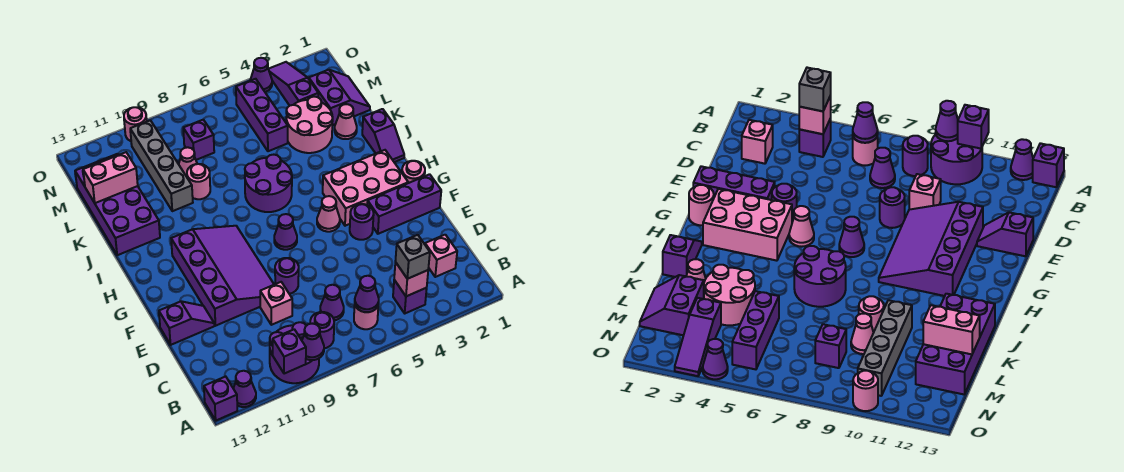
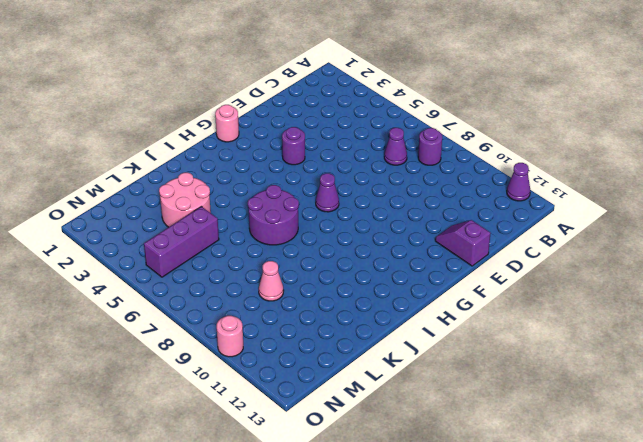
none -> purple 2x2 round brick [270,322,319,383]
none -> purple 1x1 brick [204,376,237,420]
none -> purple 1x1 brick [393,280,427,313]
none -> pink 1x1 round brick [354,306,378,329]

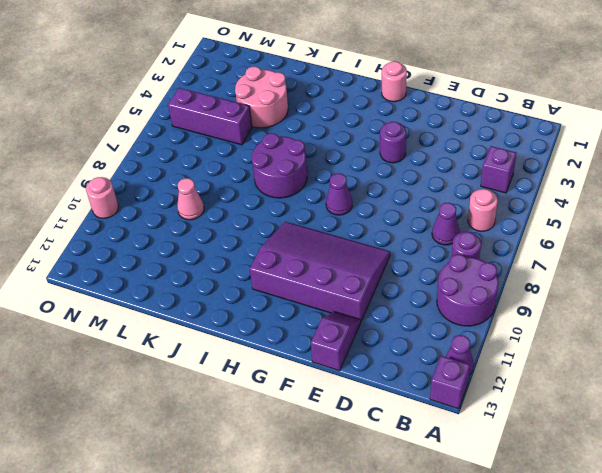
none -> pink 1x1 brick [425,235,457,277]
none -> pink 1x1 brick [260,282,292,325]
none -> purple 1x1 round brick [275,258,299,294]
none -> purple 1x3 brick [367,174,441,234]

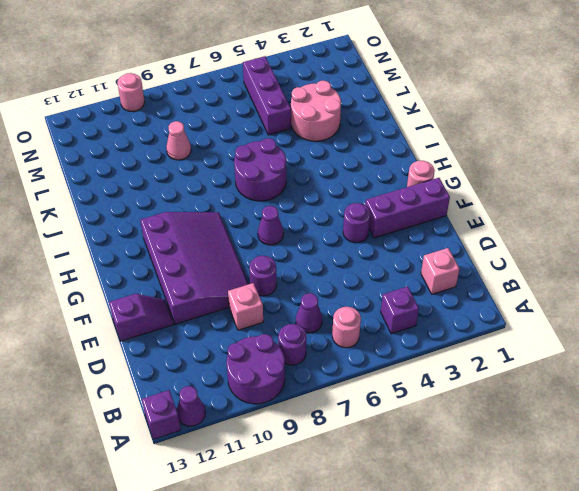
none -> pink 2x3 brick [323,150,408,226]
none -> pink 1x1 cone [317,196,340,232]
none -> purple 1x2 slope [362,109,404,162]
none -> purple 2x4 brick [75,154,160,255]

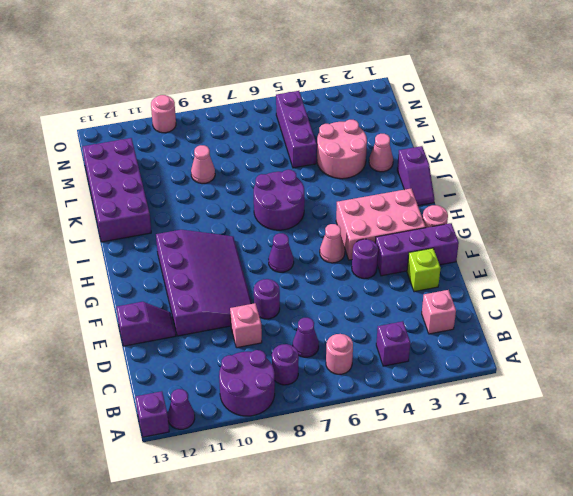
lime 1x1 brick [407,248,440,292] -> none
none -> pink 1x1 round brick [187,164,210,199]
none -> grey 1x4 brick [130,120,193,211]
none -> purple 2x2 slope [309,70,370,125]
none -> purple 1x3 slope [269,62,318,106]

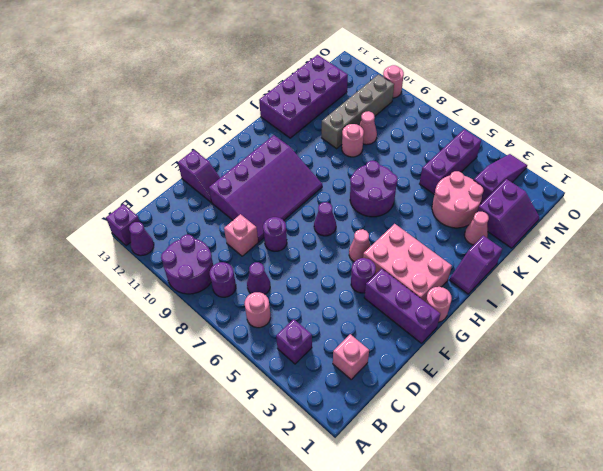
none -> purple 1x1 brick [183,120,214,160]
none -> purple 1x1 cone [250,58,272,92]
none -> purple 1x1 cone [302,324,324,360]
none -> purple 1x1 brick [273,329,306,374]

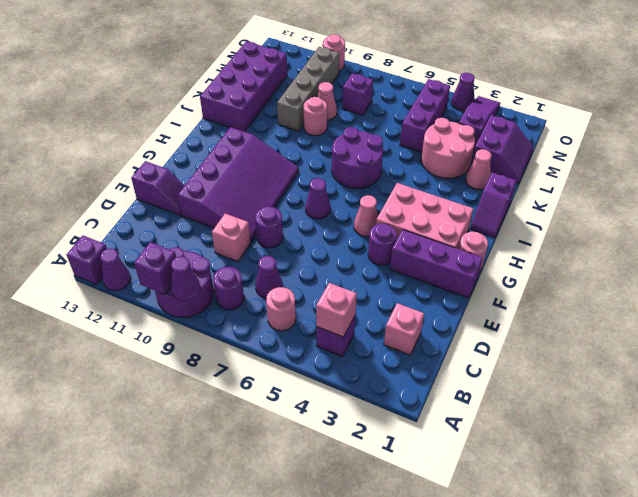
none -> purple 1x1 cone [355,276,379,312]
none -> pink 1x2 brick [83,152,138,203]
none -> grey 1x1 brick [395,235,430,279]

